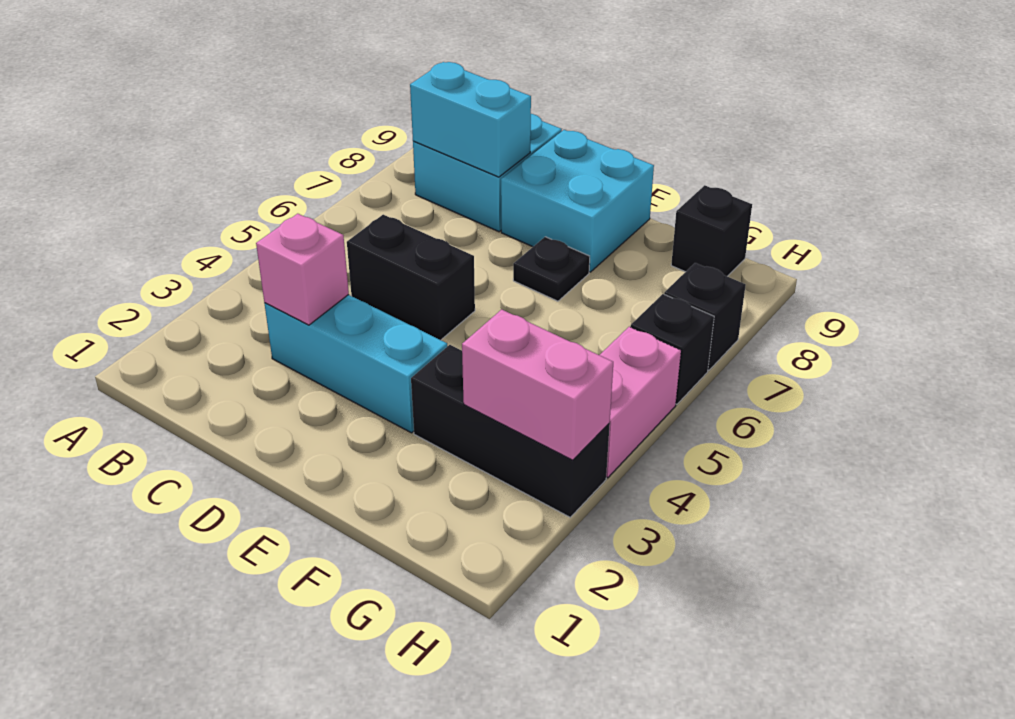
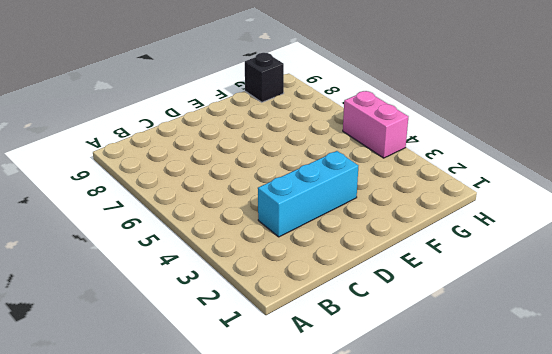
none -> cyan 2x2 brick [413,114,562,232]
none -> black 1x2 brick [347,215,475,340]
none -> cyan 2x2 brick [501,130,654,272]

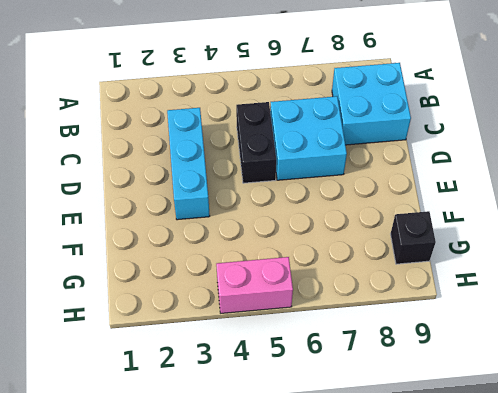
cyan 2x2 brick [270,96,347,180] -> cyan 2x2 brick moved to [501,130,654,272]
none -> black 1x1 plate [513,237,590,301]
none -> black 1x3 brick [411,345,610,517]
none -> black 1x1 brick [631,294,714,404]

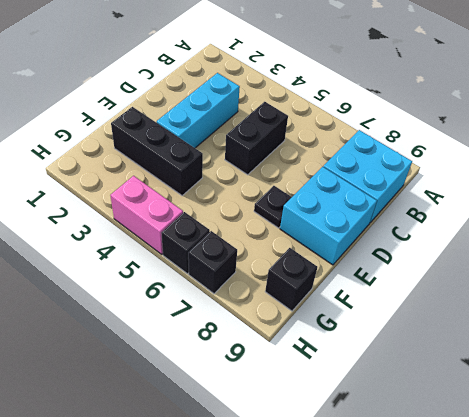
black 1x3 brick [111,107,203,196] -> black 1x3 brick turned to [411,345,610,517]
none -> cyan 1x2 brick [410,62,531,177]
none -> pink 1x1 brick [256,214,349,325]
none -> pink 1x2 brick [462,309,613,460]

